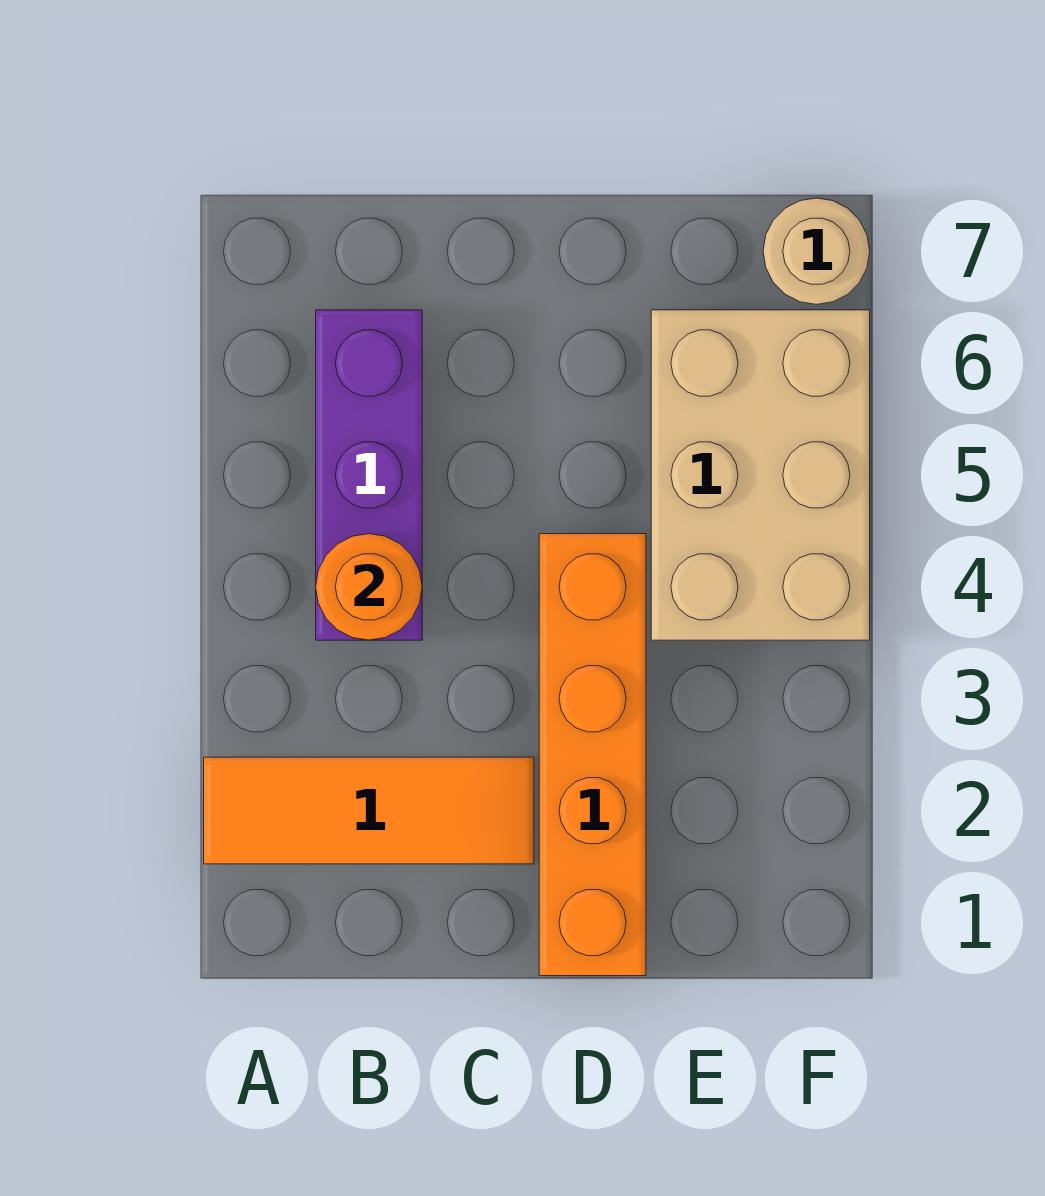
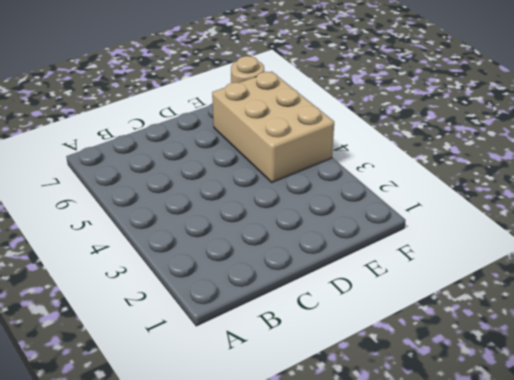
none -> orange 1x3 tile [204,757,534,864]
none -> purple 1x3 brick [316,310,422,640]

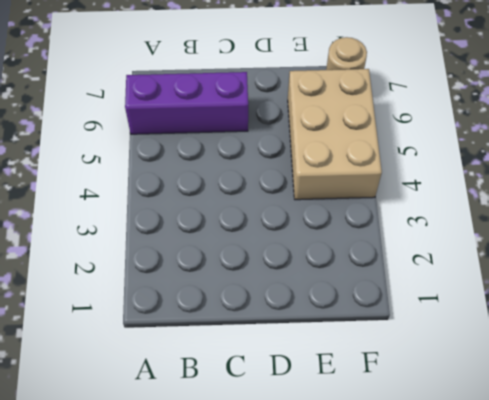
purple 1x3 brick [125,72,248,134] -> purple 1x3 brick turned to [316,310,422,640]
none -> orange 1x3 tile [204,757,534,864]
none -> orange 1x4 brick [539,534,646,976]

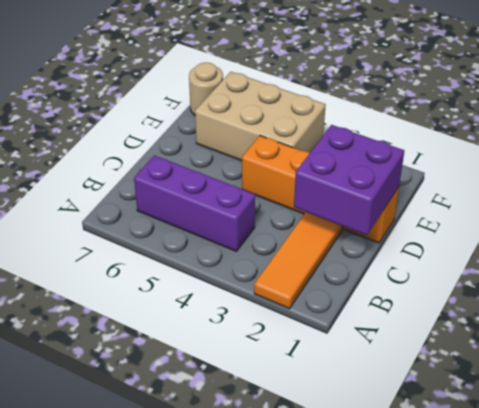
purple 2x2 brick [294,125,404,235] -> none
none -> orange 1x1 round brick [316,534,422,640]

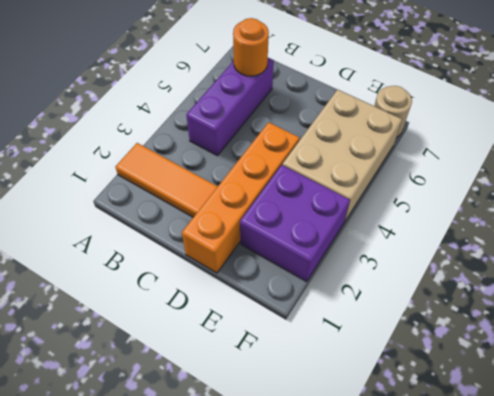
orange 1x1 round brick [233,18,269,76] -> orange 1x1 round brick moved to [316,534,422,640]
purple 2x2 brick [240,165,350,282] -> none

